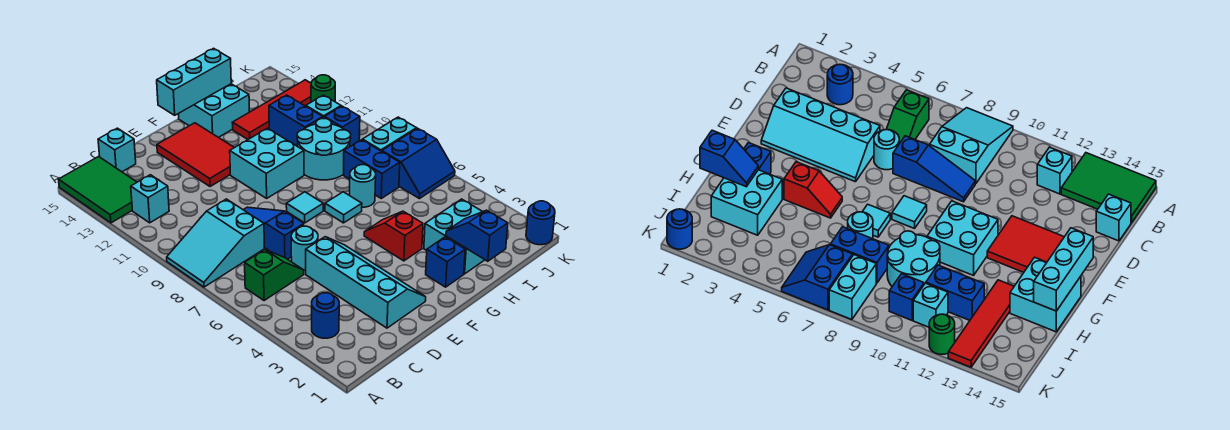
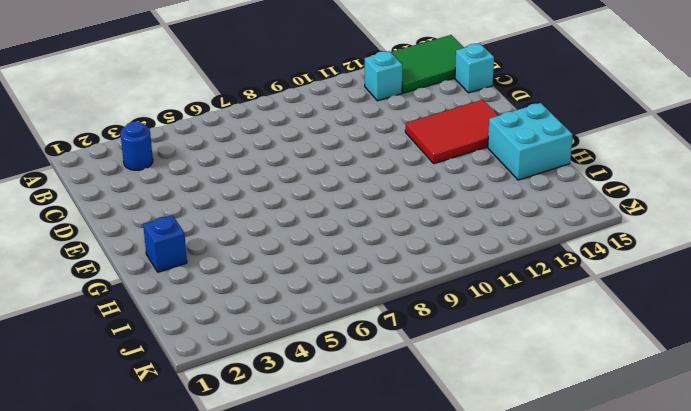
none -> cyan 2x3 slope [167,199,264,287]
none -> green 1x2 slope [245,250,304,301]
none -> cyan 2x4 slope [306,237,426,328]
none -> cyan 1x1 round brick [291,226,318,270]

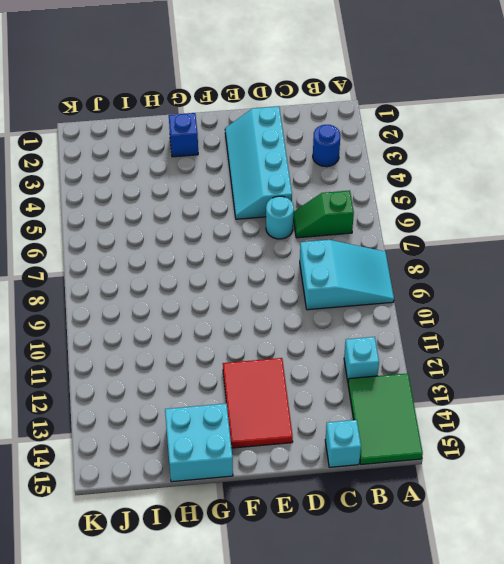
none -> blue 1x3 slope [243,207,304,259]
none -> cyan 1x1 tile [286,192,323,223]
none -> cyan 2x2 brick [230,128,304,198]
none -> red 1x2 slope [364,211,423,261]

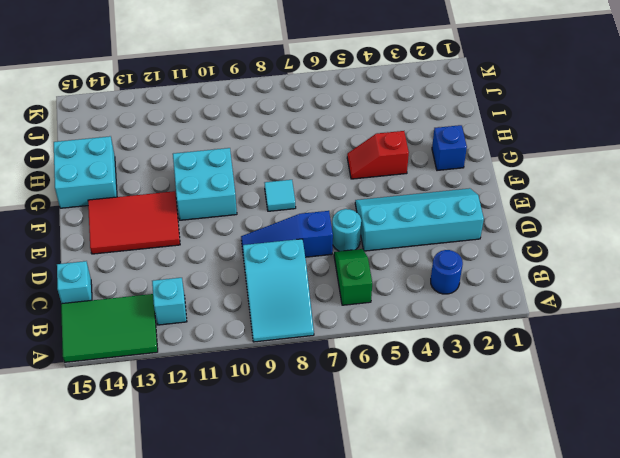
none -> cyan 1x1 tile [325,192,362,223]
none -> cyan 2x2 brick [424,199,485,274]
none -> cyan 1x1 round brick [350,165,376,207]
none -> cyan 2x2 round brick [297,119,351,180]

